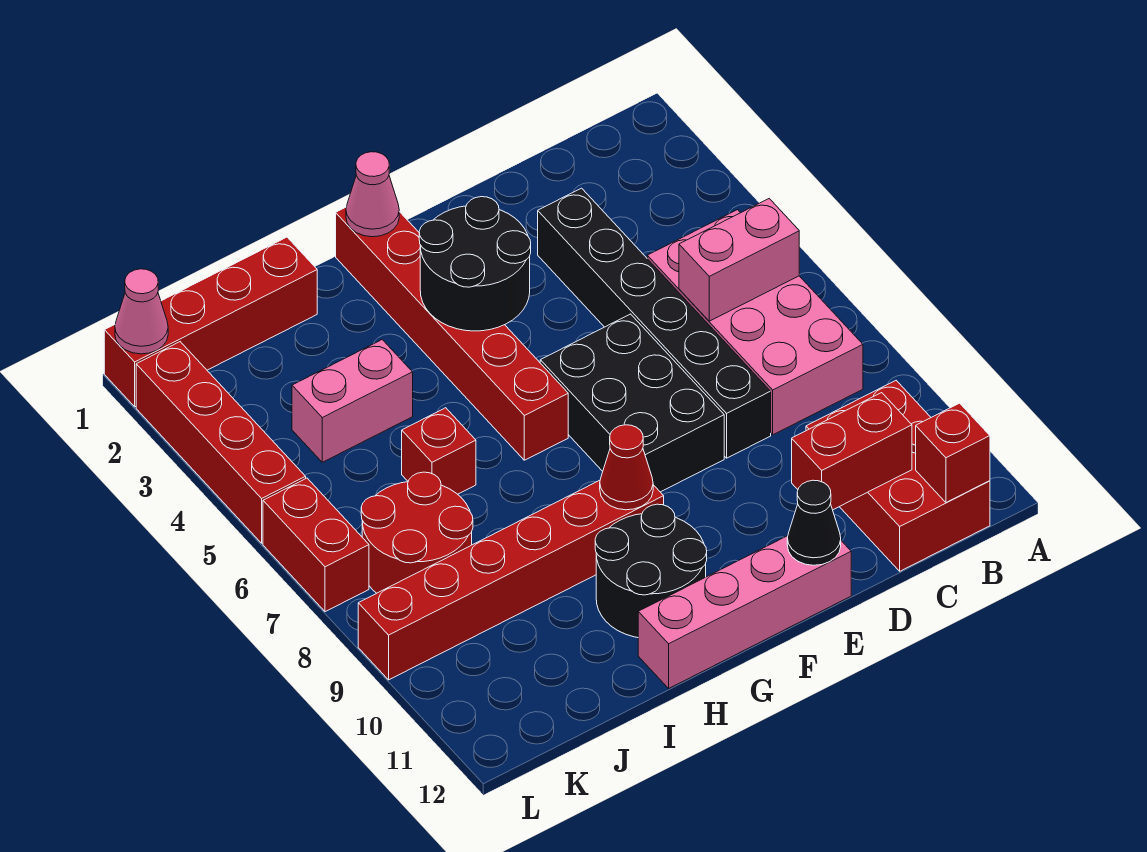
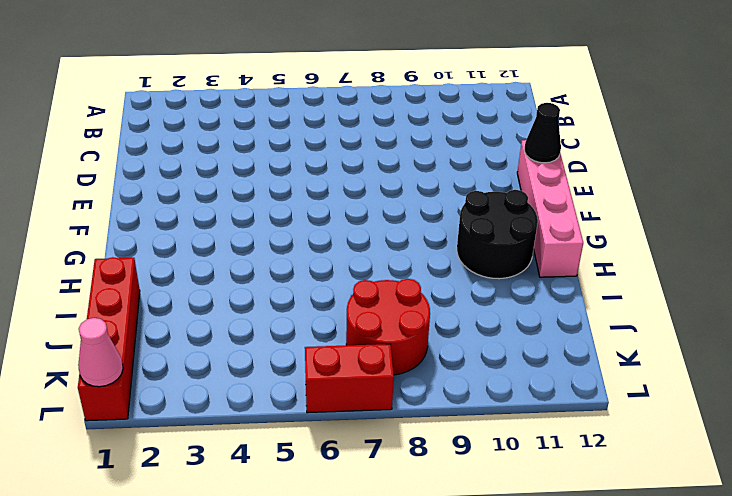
none -> pink 2x4 brick [647,210,863,435]
none -> red 2x3 brick [806,381,990,571]
none -> black 1x6 brick [538,188,771,458]

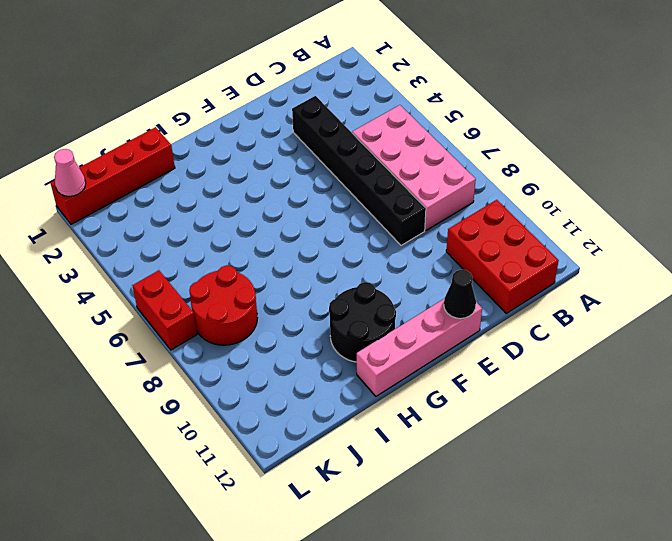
none -> black 2x3 brick [540,314,724,492]
none -> red 1x6 brick [336,207,568,460]
none -> red 1x6 brick [358,480,664,680]

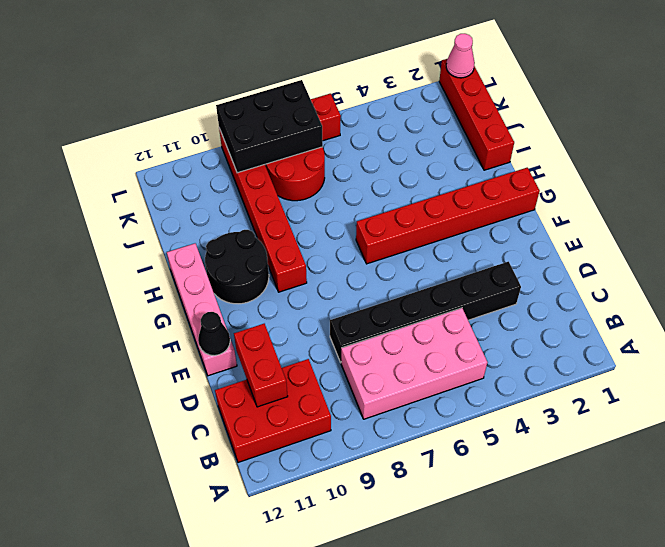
black 2x3 brick [216,80,323,173] -> black 2x3 brick moved to [540,314,724,492]
none -> pink 1x2 brick [292,340,413,462]
none -> red 1x1 brick [402,408,476,494]
none -> red 1x4 brick [136,342,306,543]

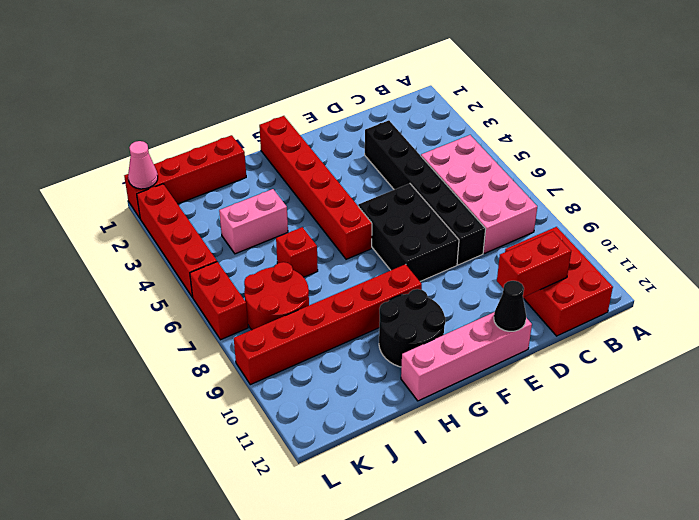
none -> pink 1x2 brick [679,199,799,321]
none -> red 1x1 brick [916,403,990,503]
none -> black 2x2 round brick [419,197,531,331]

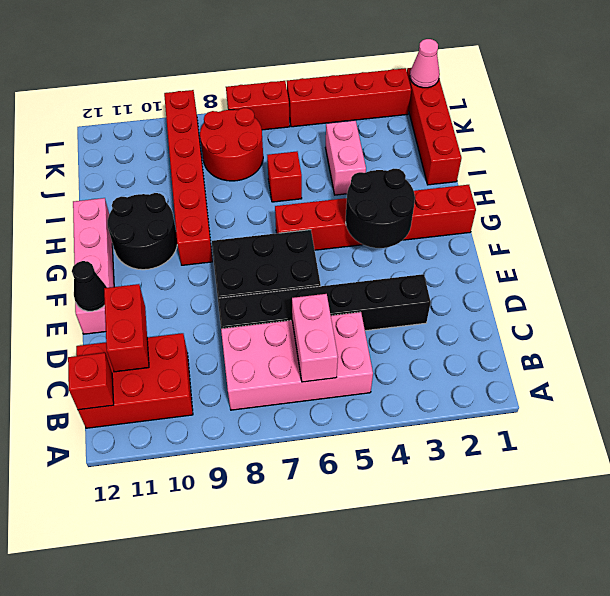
none -> pink 1x1 cone [346,152,399,237]
none -> red 1x1 cone [600,425,653,510]

